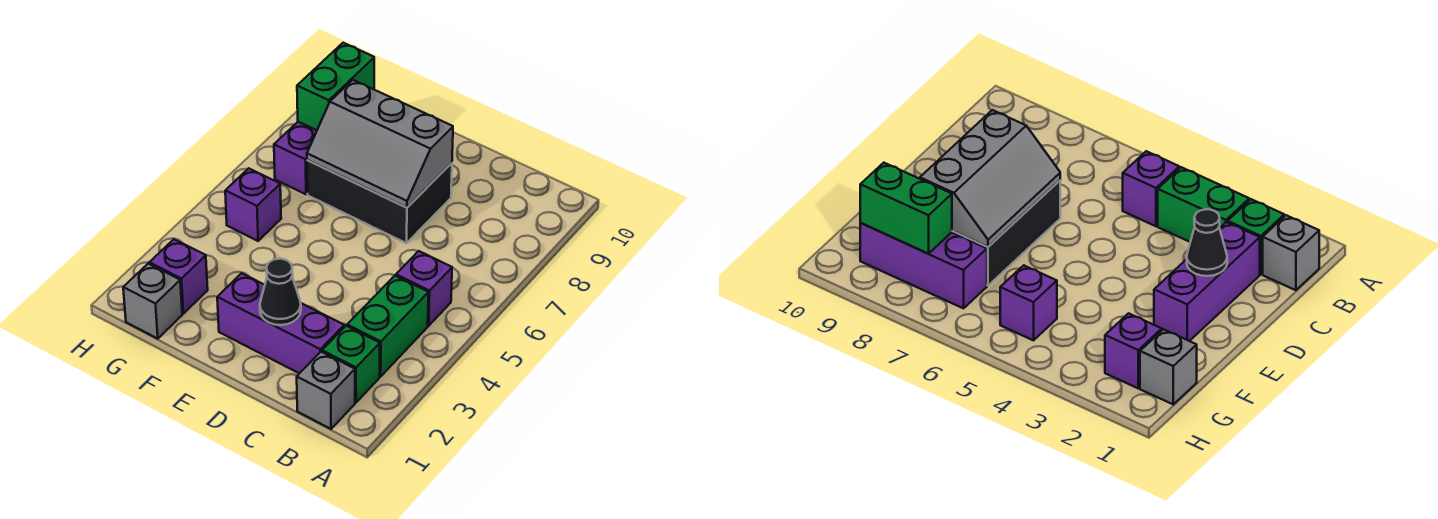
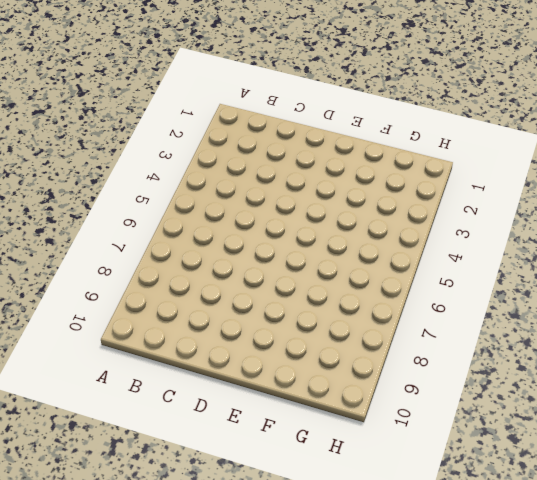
none -> grey 1x1 brick [297,352,355,429]
none -> green 1x1 brick [322,326,380,402]
none -> green 1x2 brick [347,276,428,376]

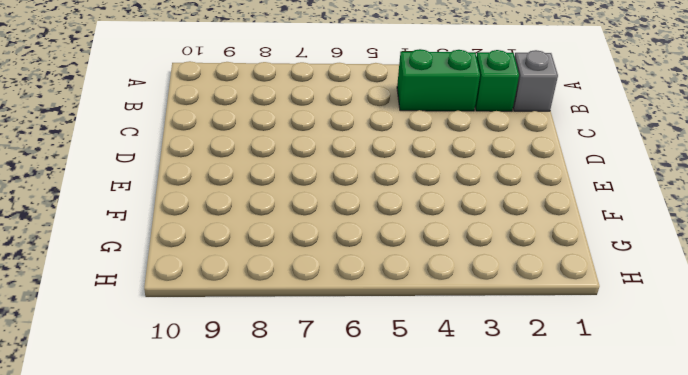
none -> purple 1x1 brick [396,251,452,326]
none -> purple 1x3 brick [217,273,344,373]
none -> black 2x3 brick [307,160,452,243]

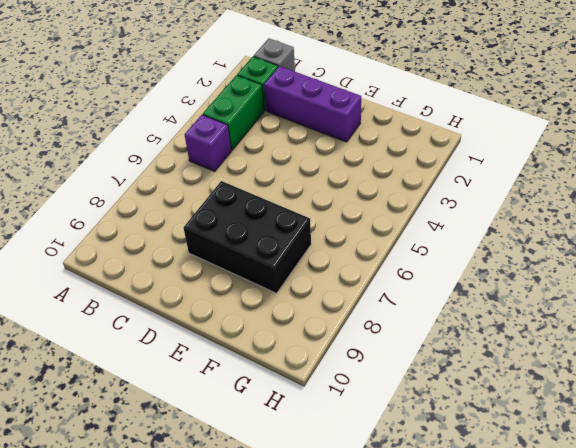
none -> grey 1x1 brick [123,264,182,339]
none -> purple 1x1 brick [149,239,208,314]
none -> purple 1x1 brick [225,168,281,241]

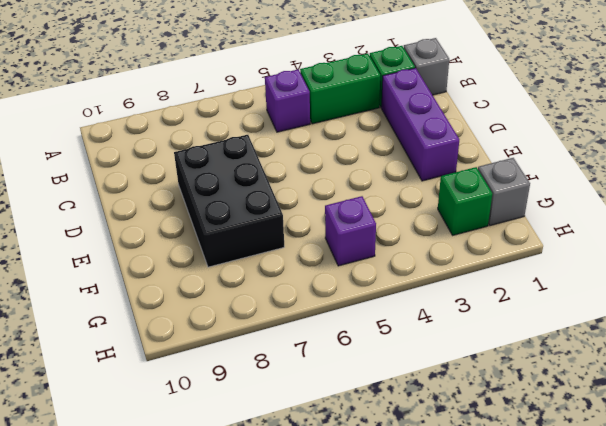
green 1x1 brick [438,167,492,235] -> purple 1x1 brick [149,239,208,314]
none -> purple 1x3 brick [274,122,317,194]
none -> black 1x1 cone [260,259,301,325]
none -> grey 2x3 slope [307,80,453,208]

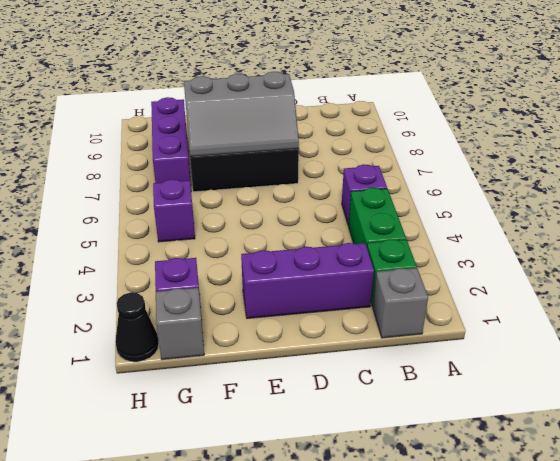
black 1x1 cone [115,293,159,362] -> black 1x1 cone moved to [260,259,301,325]
none -> green 1x2 brick [297,43,374,130]

